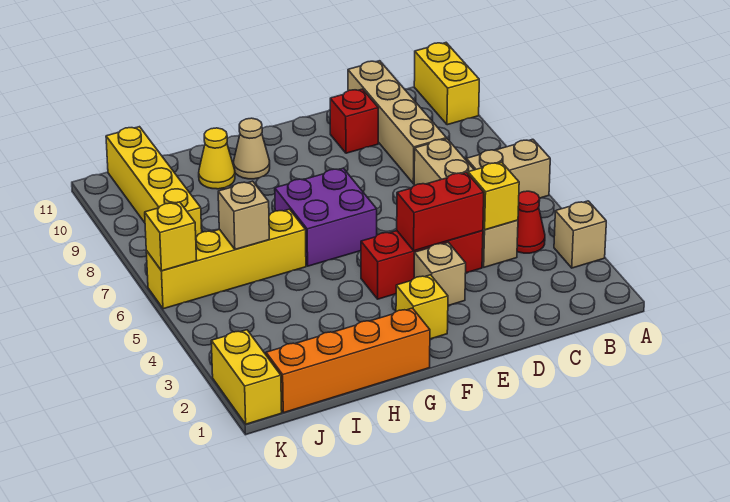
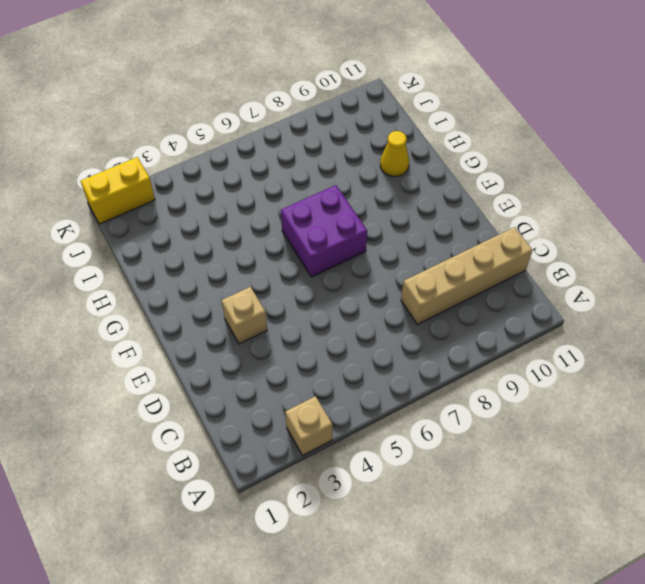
none -> tan 1x2 brick [466,139,550,198]
none -> yellow 1x2 brick [414,43,479,125]
none -> red 1x1 cone [517,191,545,253]

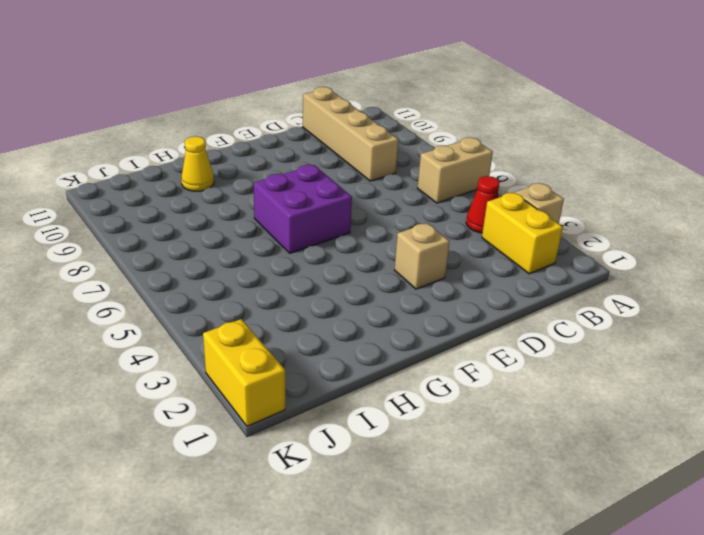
yellow 1x2 brick [482,193,563,274] -> yellow 1x2 brick moved to [414,43,479,125]
none -> tan 1x4 brick [414,139,518,267]
none -> red 1x3 brick [361,231,483,299]
none -> red 1x1 brick [330,89,378,153]

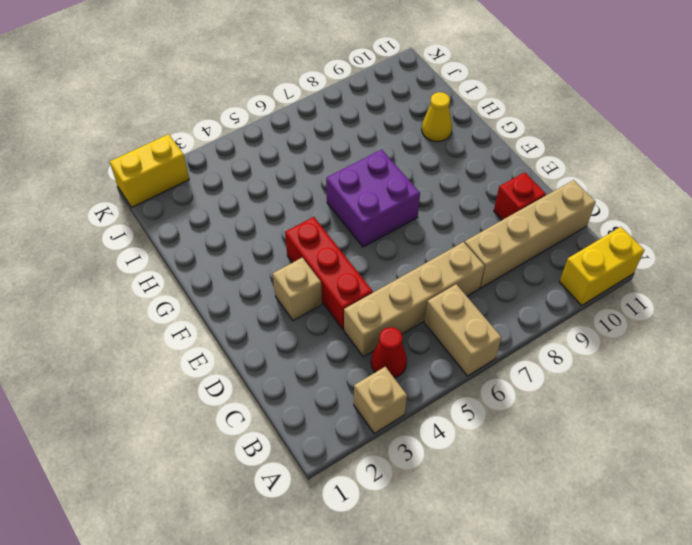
none -> yellow 1x1 brick [396,275,448,339]
none -> orange 1x4 brick [266,308,430,413]
none -> tan 1x1 cone [234,118,270,179]

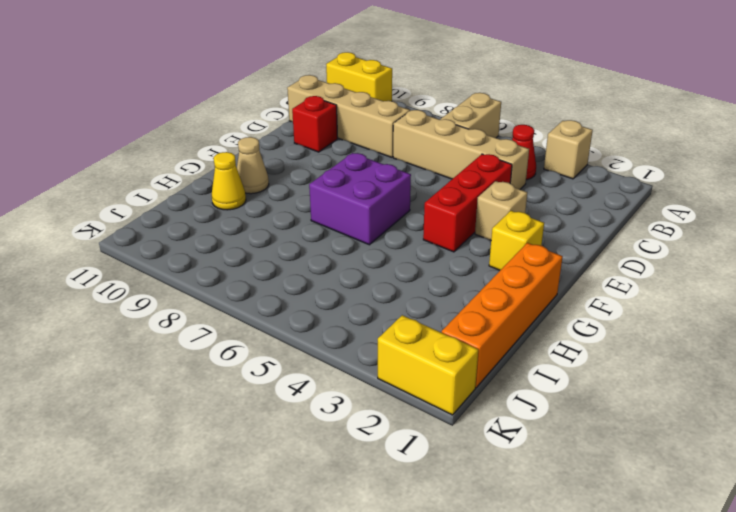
none -> yellow 1x4 brick [146,209,306,309]
none -> yellow 1x4 brick [106,127,202,236]
none -> yellow 1x1 brick [468,162,519,230]

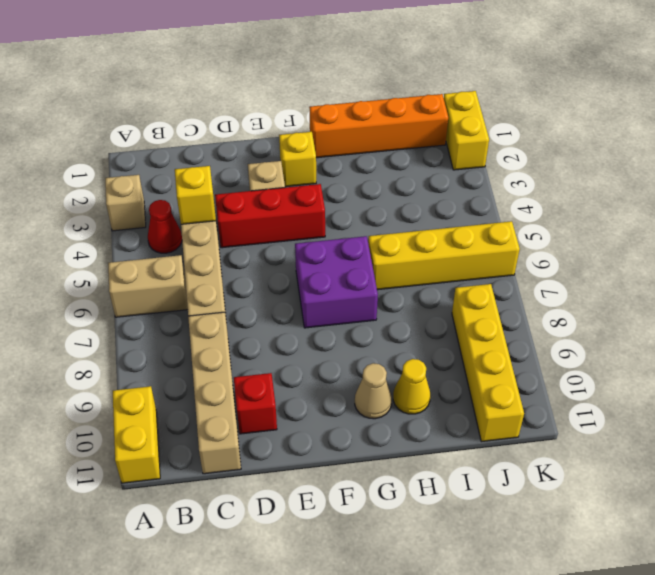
none -> red 1x2 brick [397,172,484,251]
none -> tan 1x1 brick [218,181,269,250]
none -> yellow 1x1 brick [145,202,197,271]

